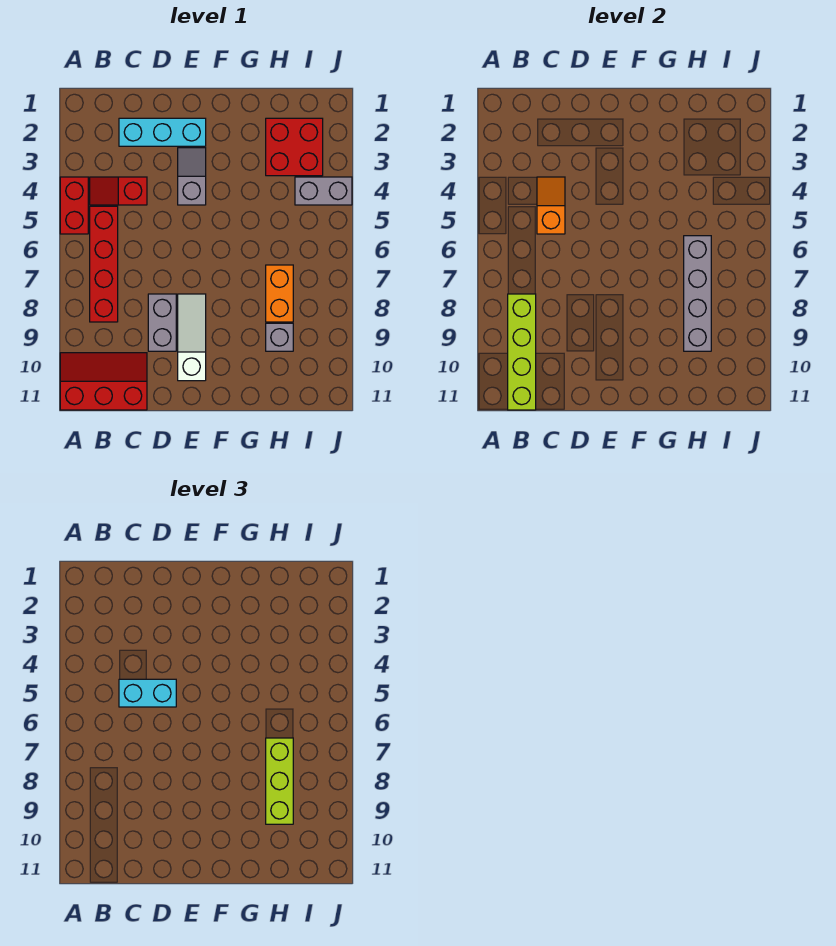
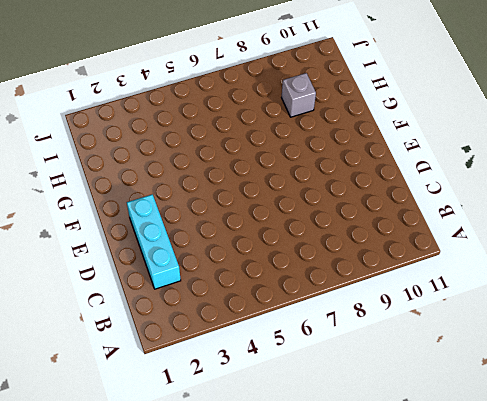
none -> red 1x2 brick [60,177,88,234]
none -> red 2x3 slope [60,353,147,410]
none -> red 1x2 slope [90,177,147,205]

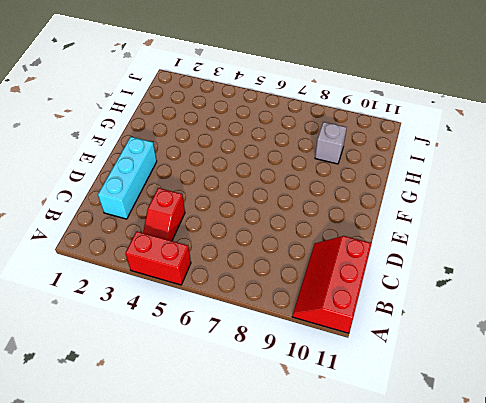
none -> red 1x4 brick [90,206,118,322]
none -> grey 1x2 brick [148,294,176,351]
none -> grey 1x2 slope [178,148,206,205]

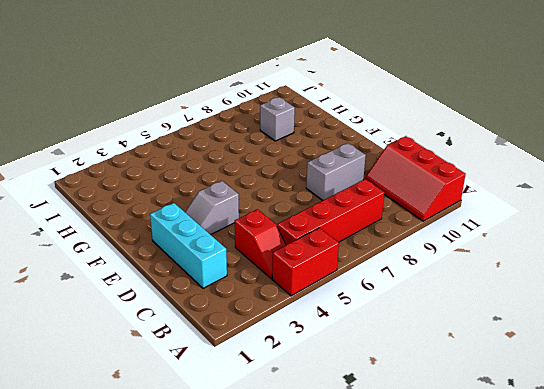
none -> white 1x3 slope [178,294,206,381]
none -> red 2x2 brick [266,118,323,176]
none -> orange 1x2 brick [266,265,293,322]

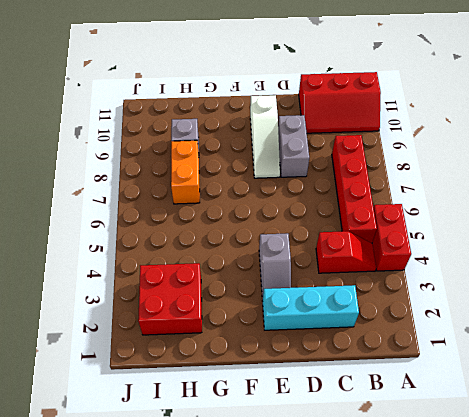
none -> grey 1x2 brick [295,177,352,205]
none -> lime 1x4 brick [508,294,536,410]
none -> orange 1x2 slope [537,177,565,234]

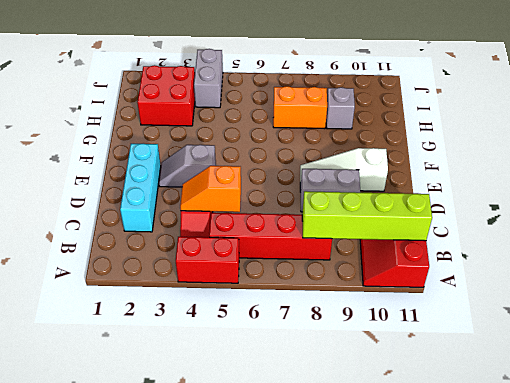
none -> grey 1x4 brick [684,236,711,351]
none -> cyan 1x2 brick [119,679,176,707]
none -> lime 1x3 brick [266,738,293,824]

